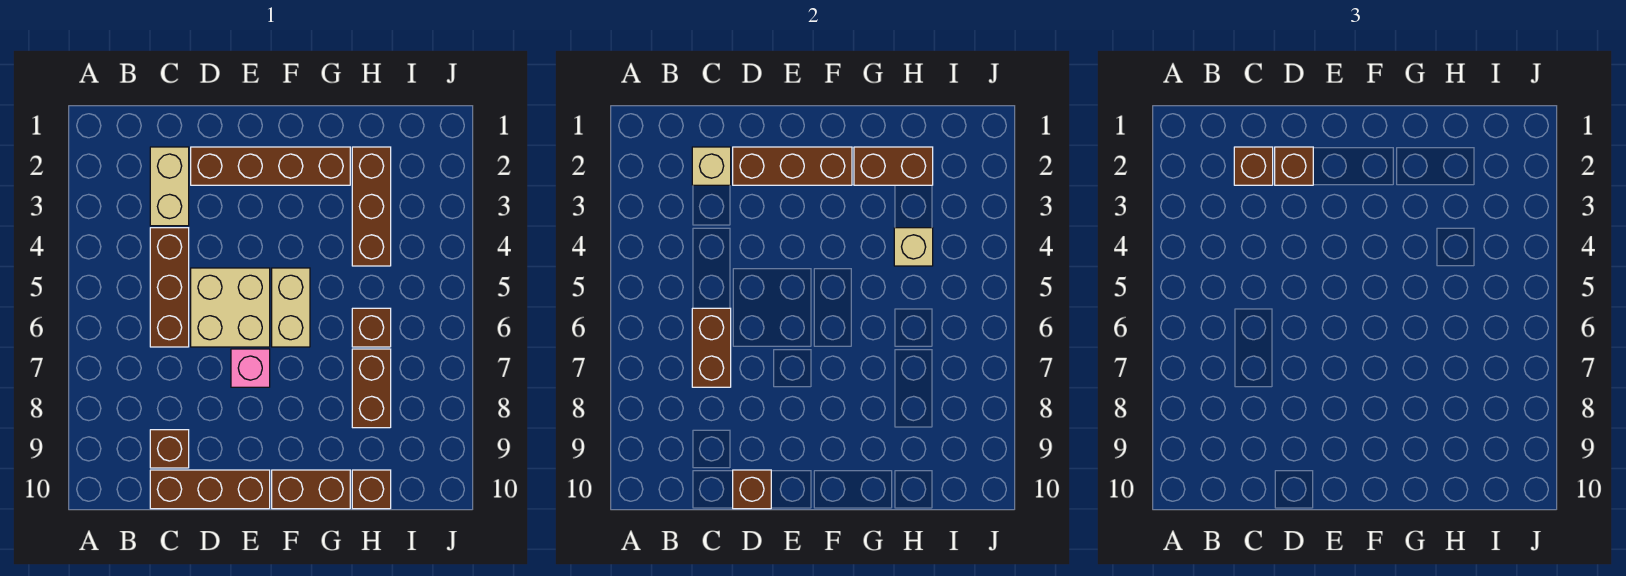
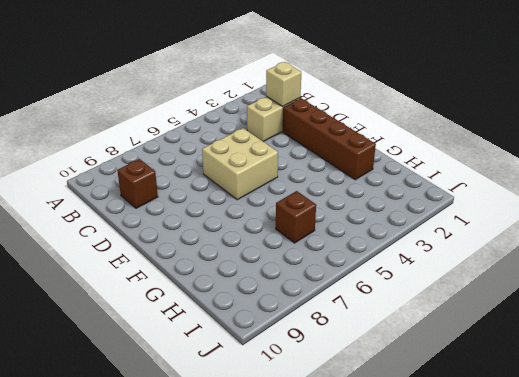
none -> brown 1x3 brick [150,228,189,347]
none -> brown 1x3 brick [150,470,270,509]
none -> pink 1x1 brick [231,349,270,387]

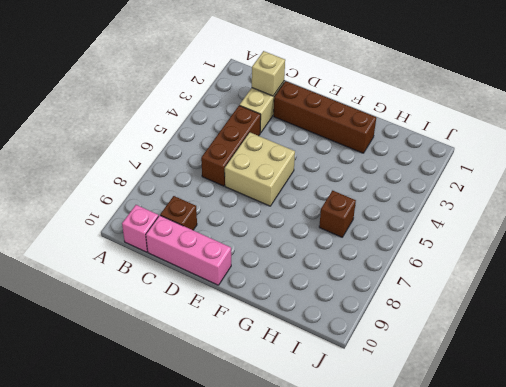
pink 1x1 brick [122,205,159,252] -> pink 1x1 brick moved to [231,349,270,387]
pink 1x3 brick [146,215,231,285] -> brown 1x3 brick [150,470,270,509]
none -> tan 1x2 brick [272,268,310,347]
none -> brown 1x2 brick [272,470,350,509]
none -> brown 1x3 brick [352,147,391,266]

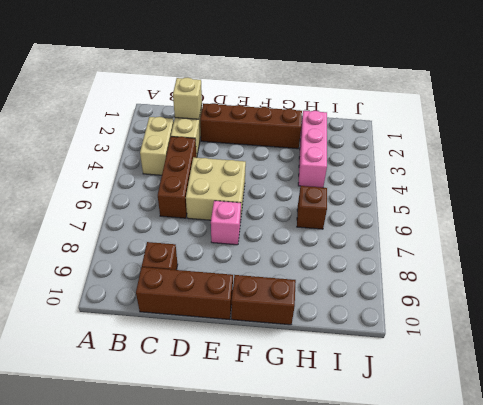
tan 1x2 brick [140,117,174,175] -> tan 1x2 brick moved to [272,268,310,347]
pink 1x3 brick [298,111,327,188] -> brown 1x3 brick [352,147,391,266]
none -> brown 1x2 brick [352,349,391,428]
none -> brown 1x1 brick [352,470,391,509]
none -> brown 1x2 brick [692,308,731,387]

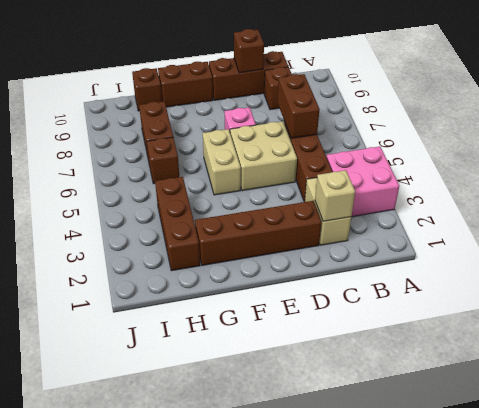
pink 2x2 brick [327,147,399,217] -> none
none -> brown 1x3 brick [733,147,852,185]
none -> brown 1x2 brick [854,147,933,185]
none -> tan 1x1 brick [894,228,933,266]

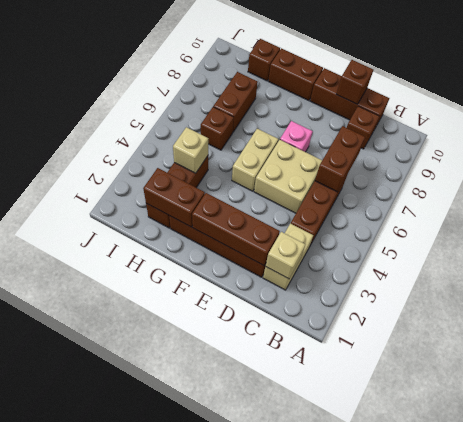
none -> brown 1x1 brick [1234,147,1273,185]
none -> brown 1x1 brick [1275,147,1313,185]

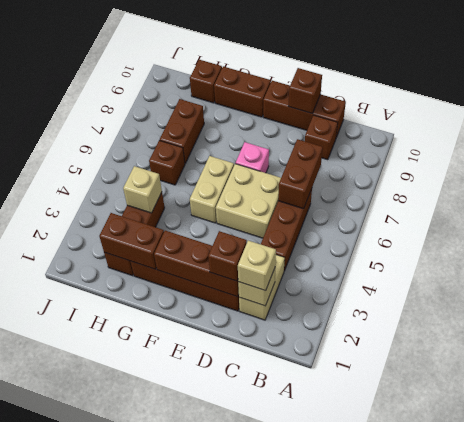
tan 1x1 brick [238,241,276,291] -> brown 1x1 brick [1234,147,1273,185]

